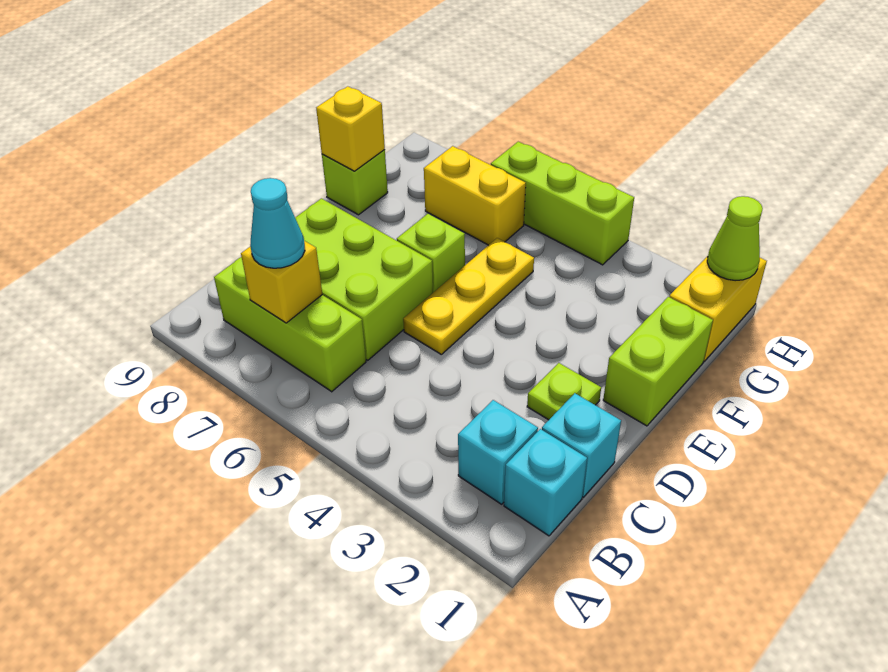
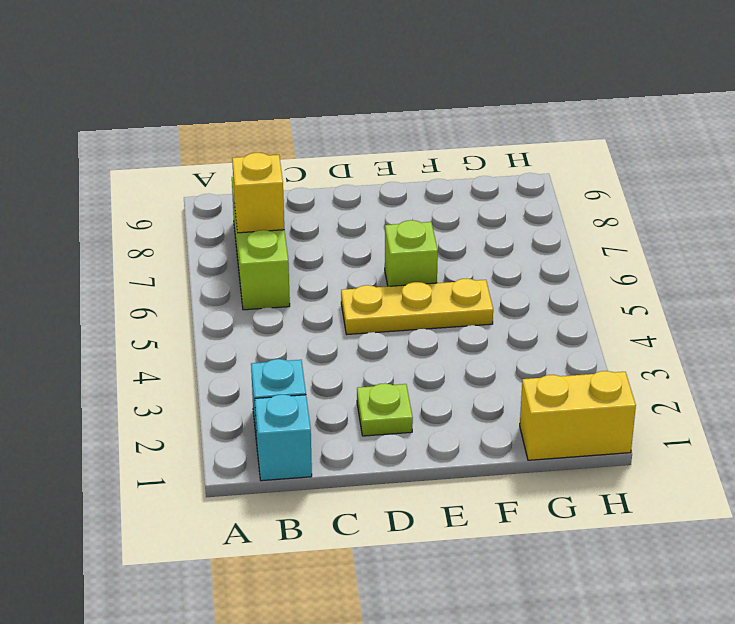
none -> cyan 1x1 brick [542,393,621,497]
none -> lime 2x3 brick [295,198,433,360]
none -> lime 1x2 brick [603,297,713,426]

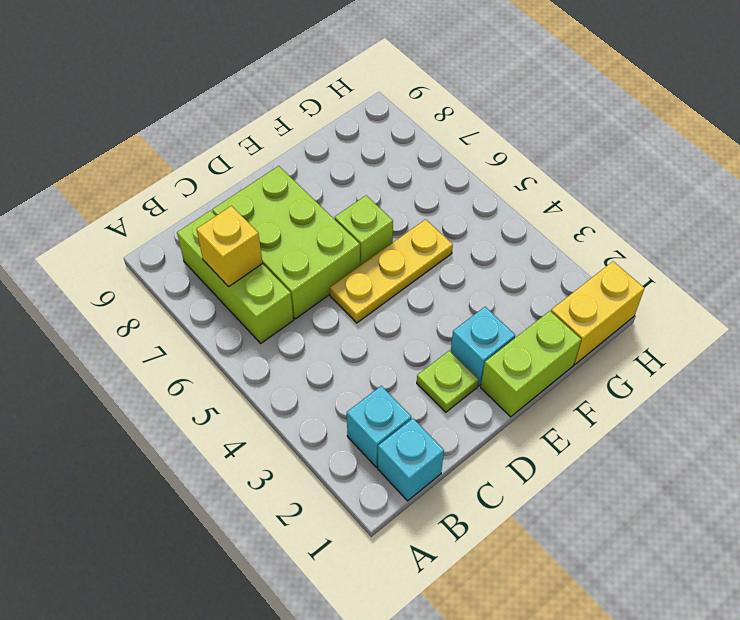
cyan 1x1 brick [451,307,515,386] -> cyan 1x1 brick moved to [542,393,621,497]
none -> lime 1x1 brick [322,150,388,215]
none -> yellow 1x2 brick [424,146,526,245]
none -> lime 1x3 brick [491,142,634,265]

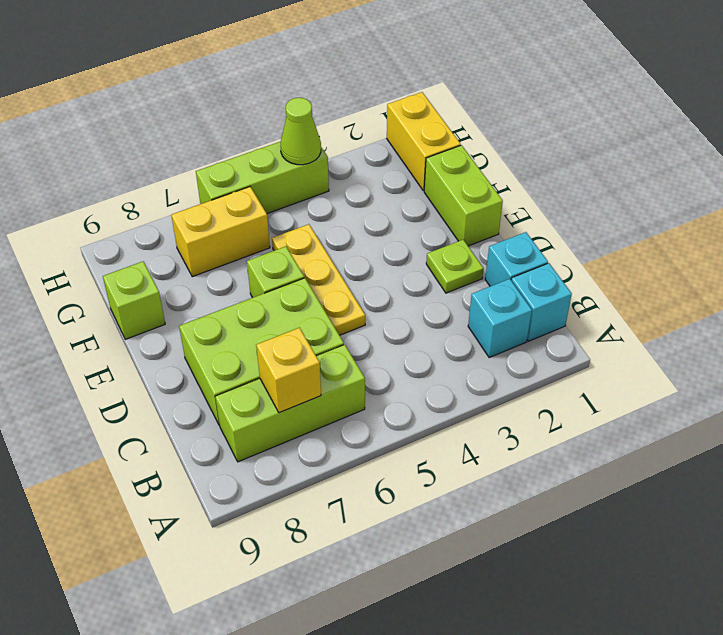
lime 1x1 cone [280,98,321,165] -> lime 1x1 cone moved to [707,196,763,281]
none -> yellow 1x1 brick [316,86,385,171]
none -> cyan 1x1 cone [250,178,305,268]

